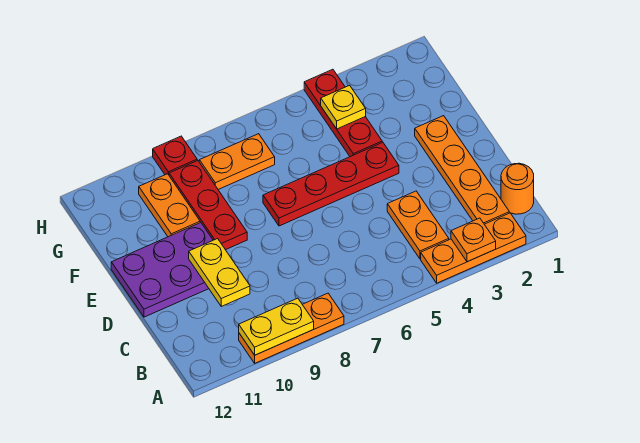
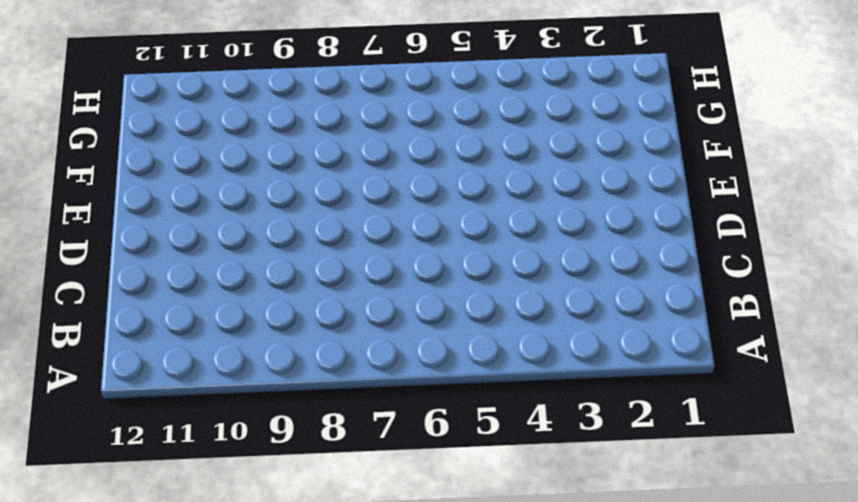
none -> orange 1x3 plate [421,213,526,283]
none -> orange 1x3 plate [239,293,344,363]
none -> orange 1x1 round brick [501,163,534,214]

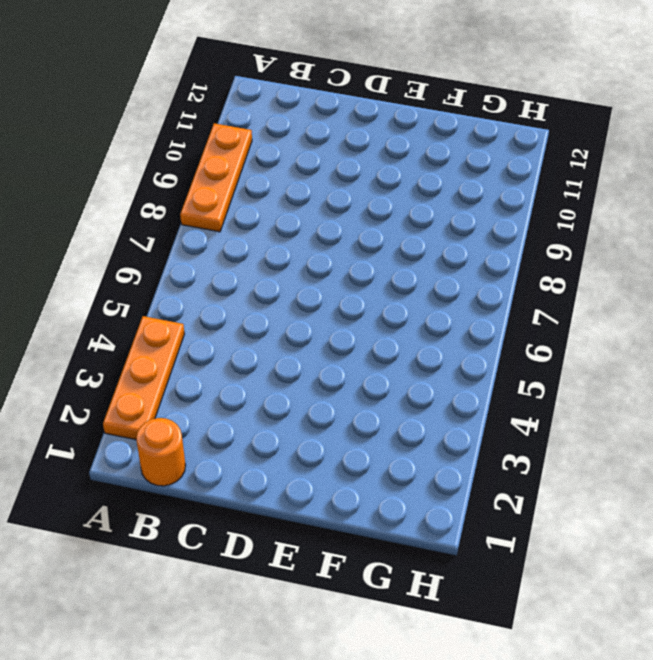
none -> orange 1x4 plate [415,116,509,224]
none -> orange 1x2 plate [387,191,449,259]
none -> purple 2x3 plate [111,222,213,317]

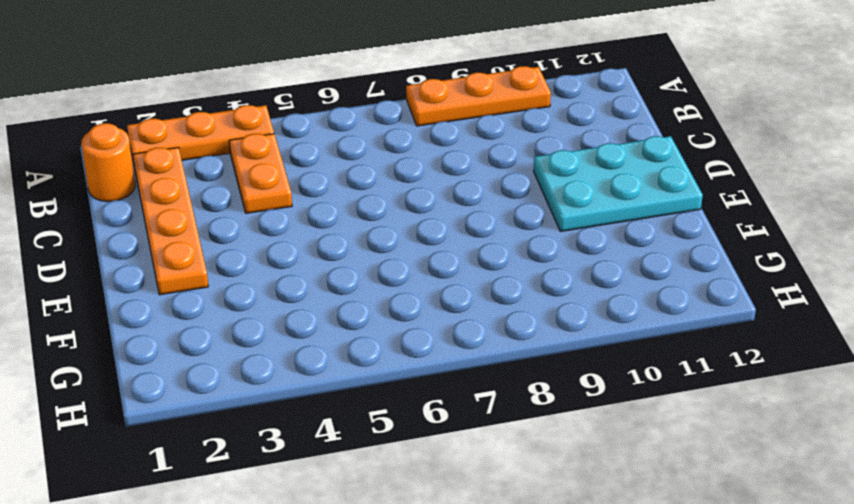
cyan 2x3 plate [534,136,703,232] -> purple 2x3 plate [111,222,213,317]
none -> red 1x4 plate [263,142,399,226]
none -> red 1x3 plate [169,160,247,250]
none -> red 1x3 plate [304,69,382,157]

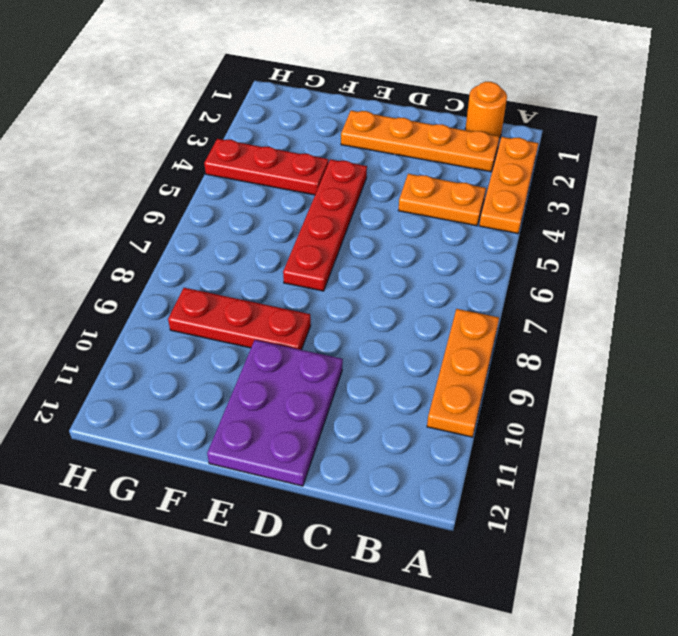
none -> orange 1x2 plate [139,174,200,237]
none -> orange 1x2 plate [199,134,275,189]
none -> red 1x1 plate [153,136,197,175]

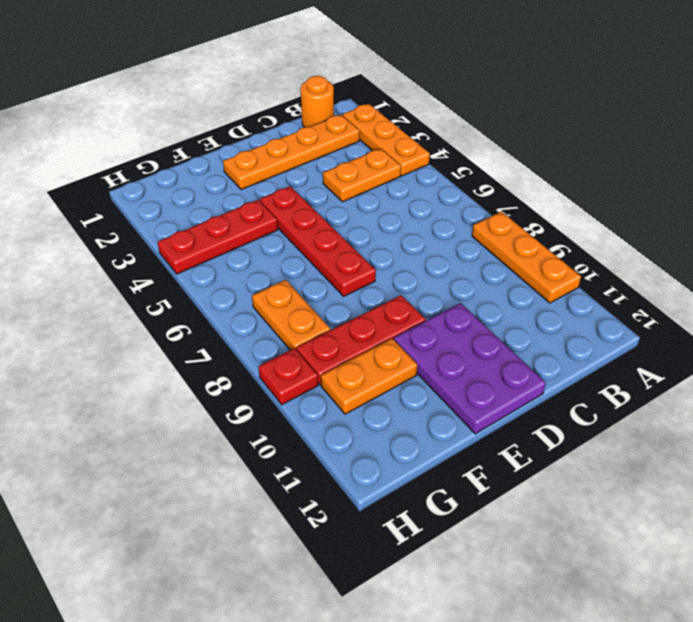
none -> orange 1x1 plate [451,218,496,262]
none -> yellow 1x2 plate [239,298,314,355]
none -> yellow 1x2 plate [189,239,250,306]

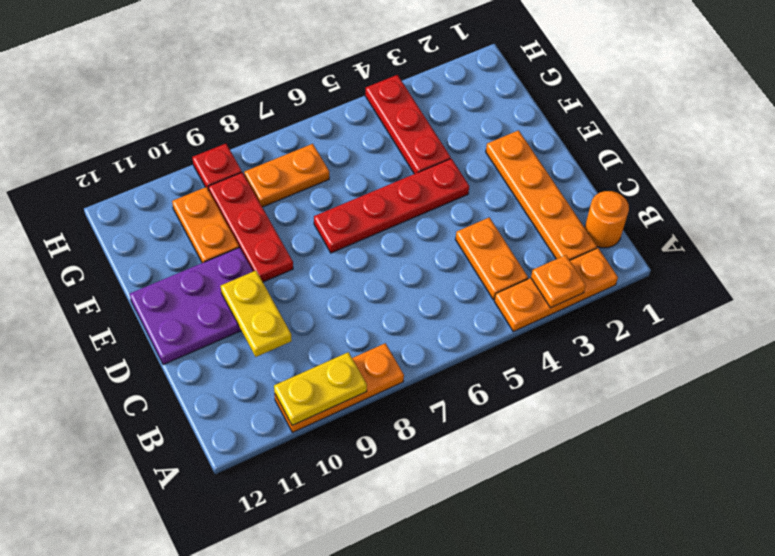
none -> yellow 1x1 plate [321,85,366,129]

